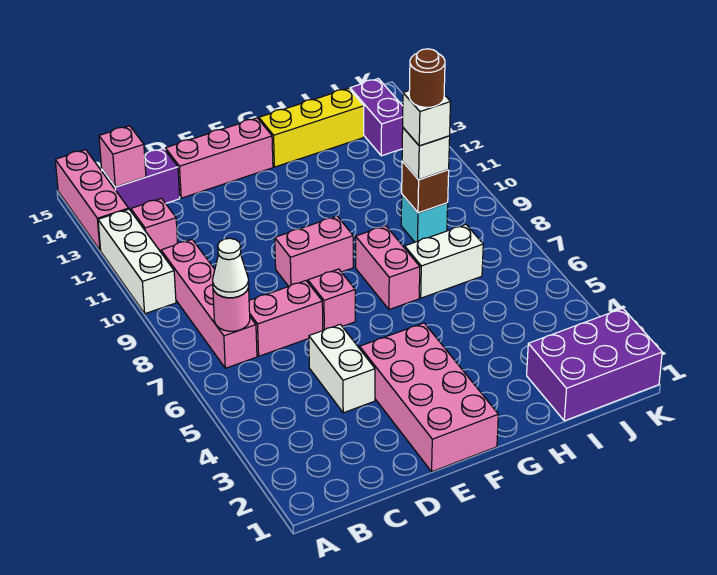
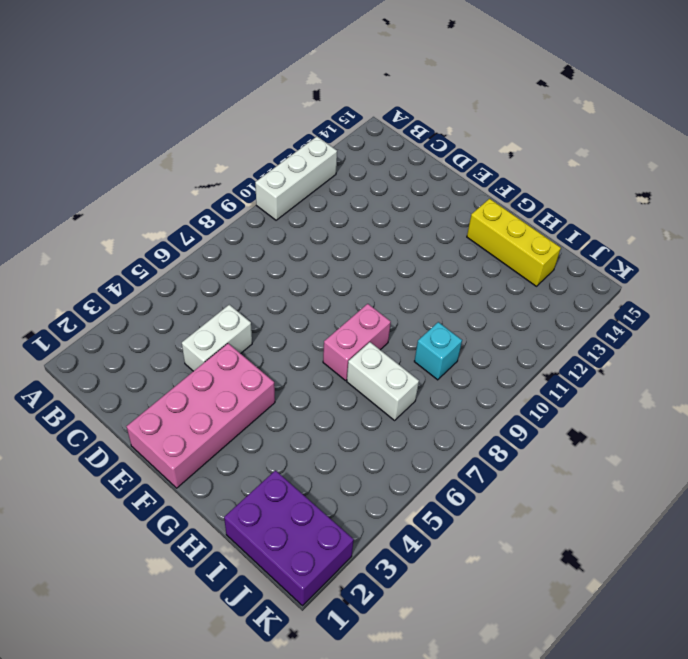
none -> pink 1x3 brick [55,150,129,250]
none -> pink 1x4 brick [161,240,257,368]
none -> pink 1x1 brick [131,198,178,252]

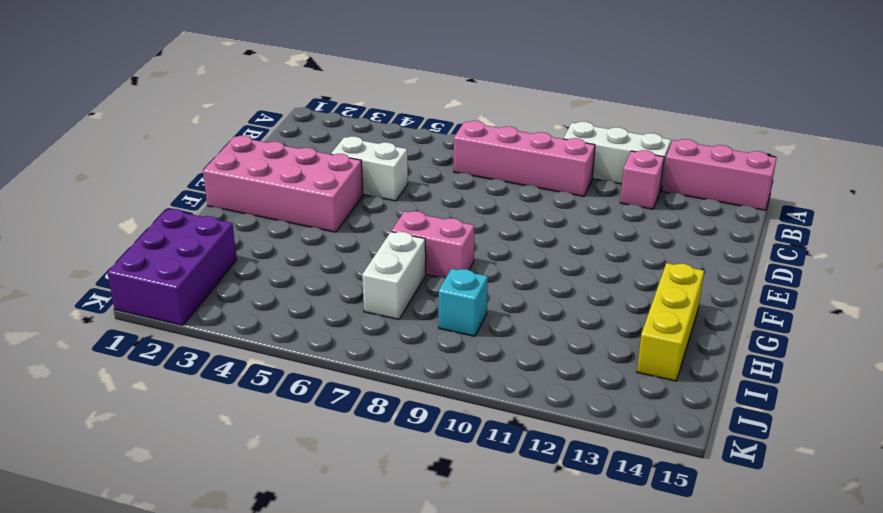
none -> purple 1x2 brick [102,148,180,211]
none -> pink 1x2 brick [249,281,323,356]
none -> pink 1x3 brick [165,118,273,198]

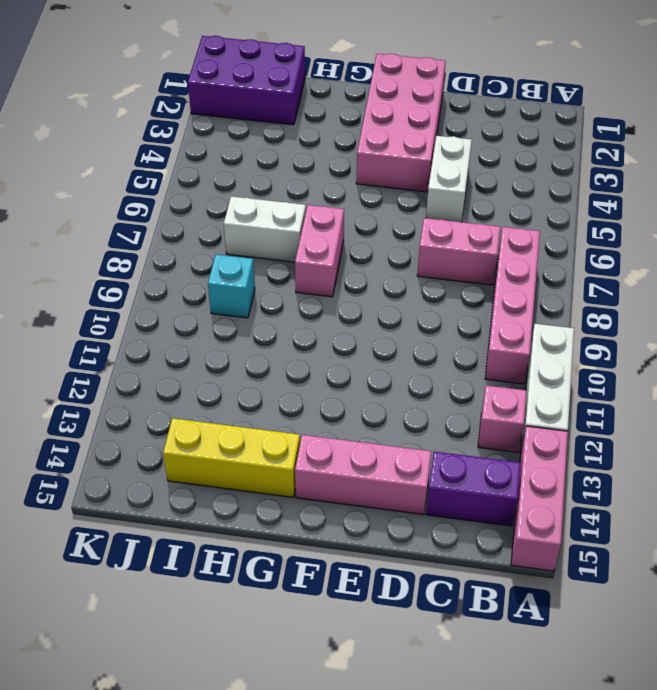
none -> pink 1x1 brick [308,269,355,330]
none -> pink 1x2 brick [275,216,353,286]
none -> purple 1x2 brick [350,79,403,156]

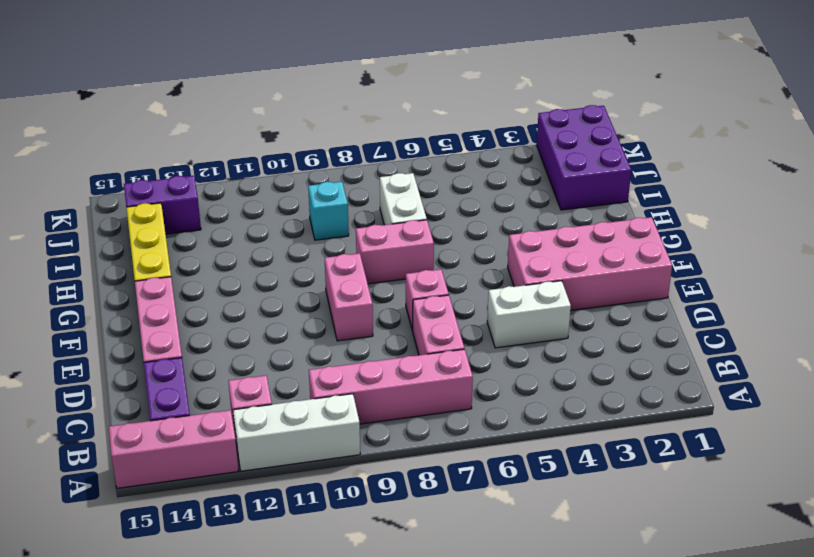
none -> pink 1x1 round brick [213,287,250,331]
none -> pink 1x1 brick [99,126,146,187]
none -> brown 1x1 brick [402,161,449,213]

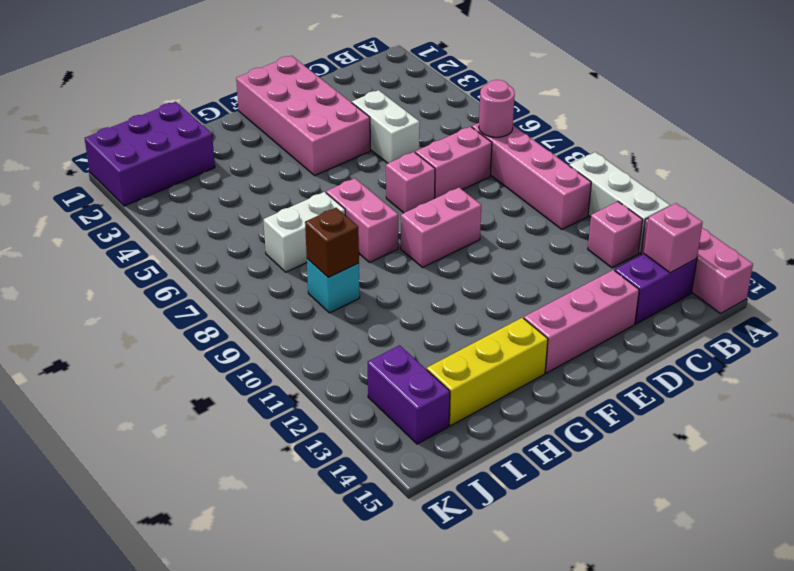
none -> white 1x1 cone [213,238,249,298]
none -> white 1x1 brick [402,128,450,180]
none -> white 1x1 brick [403,91,451,146]

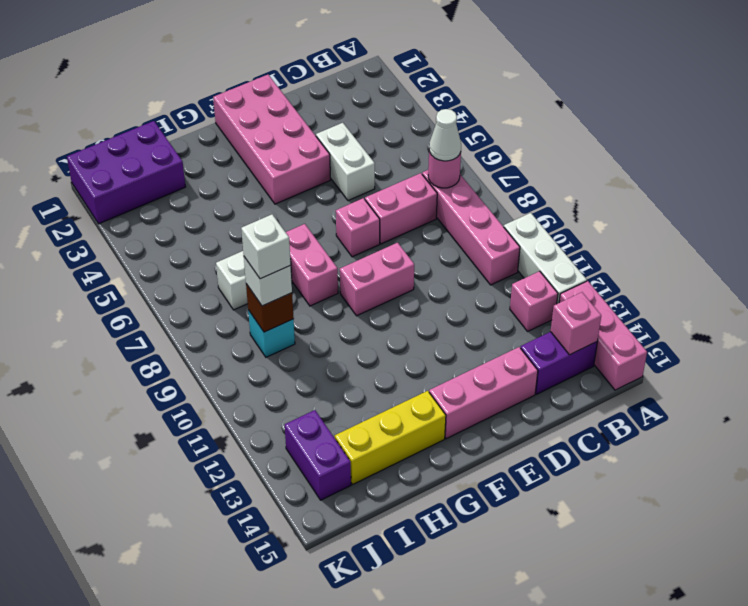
none -> brown 1x1 round brick [409,49,445,107]

